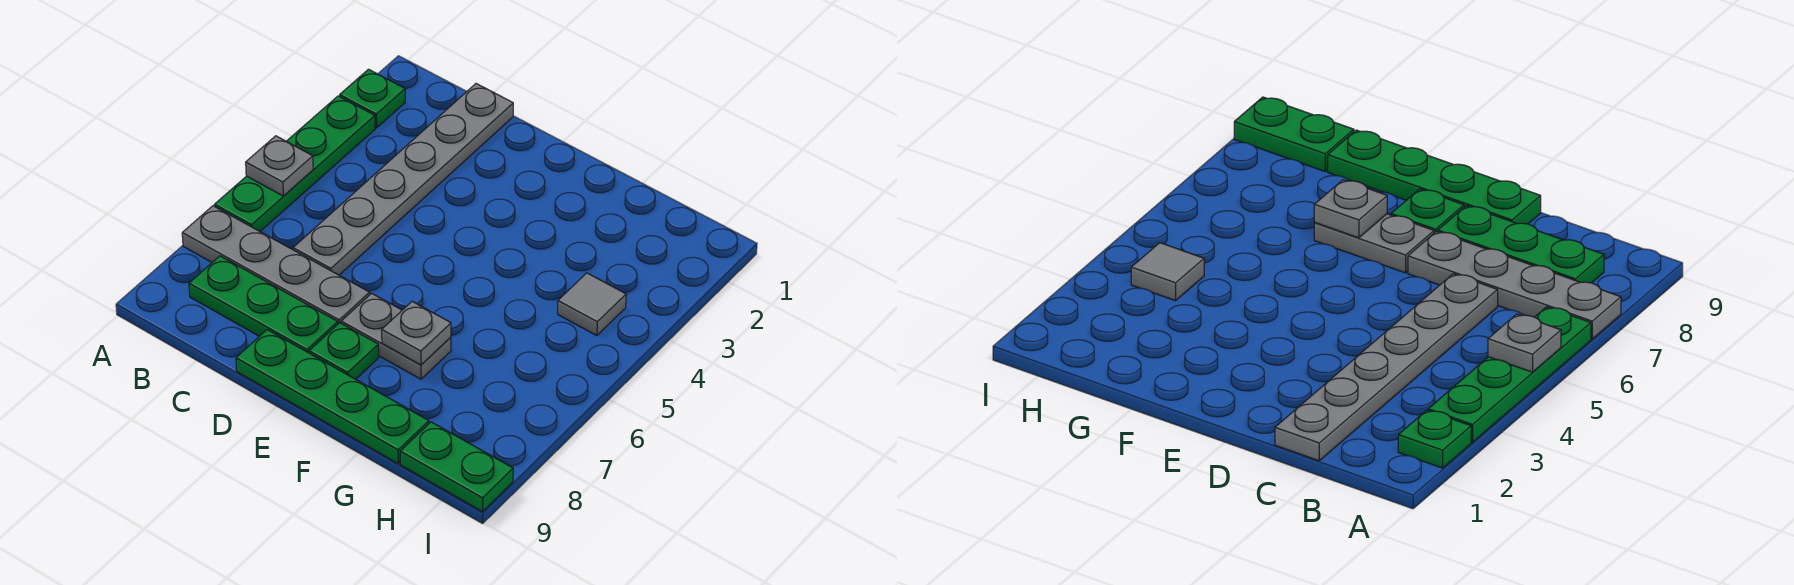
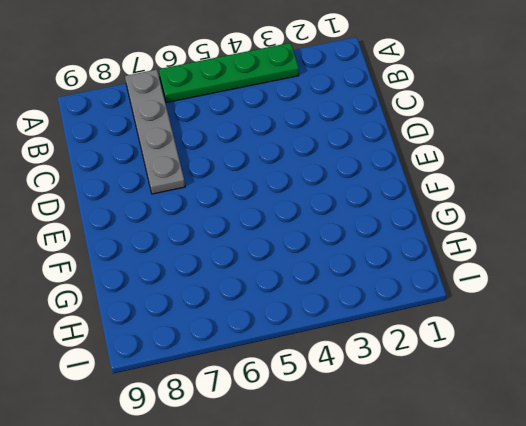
none -> green 1x1 plate [340,69,405,128]
none -> green 1x3 plate [189,256,338,353]
none -> grey 1x6 plate [293,84,513,275]

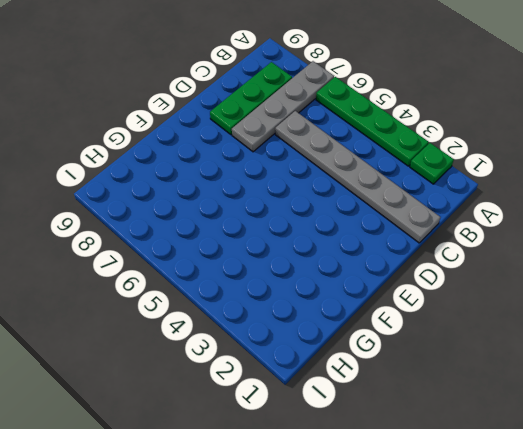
none -> green 1x4 plate [236,330,429,463]
none -> grey 1x2 plate [341,293,451,379]
none -> green 1x1 plate [309,323,379,379]

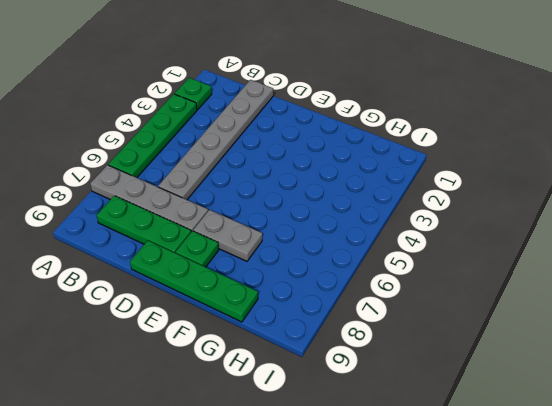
none -> grey 1x1 tile [558,273,626,336]
none -> green 1x2 plate [400,422,513,512]
none -> grey 1x1 plate [246,136,313,196]

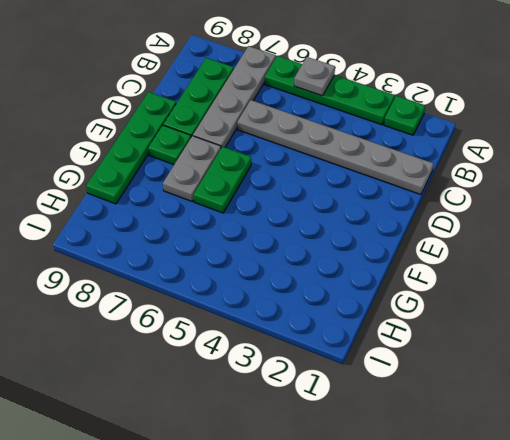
green 1x2 plate [193,147,251,213] -> green 1x2 plate moved to [400,422,513,512]
none -> grey 1x1 tile [558,273,626,336]
none -> grey 1x1 plate [382,302,451,365]

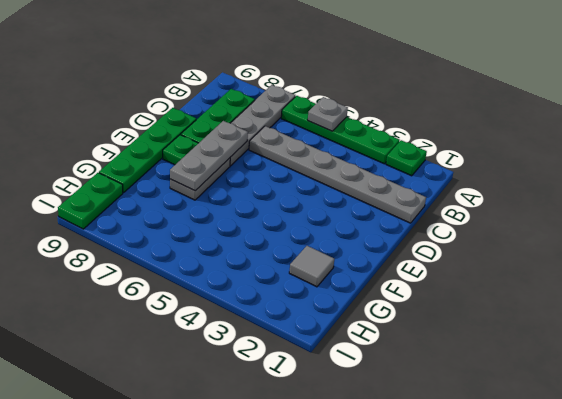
grey 1x3 plate [170,121,248,191] -> grey 1x1 plate [382,302,451,365]
grey 1x1 tile [289,246,334,287] -> grey 1x1 tile moved to [558,273,626,336]

